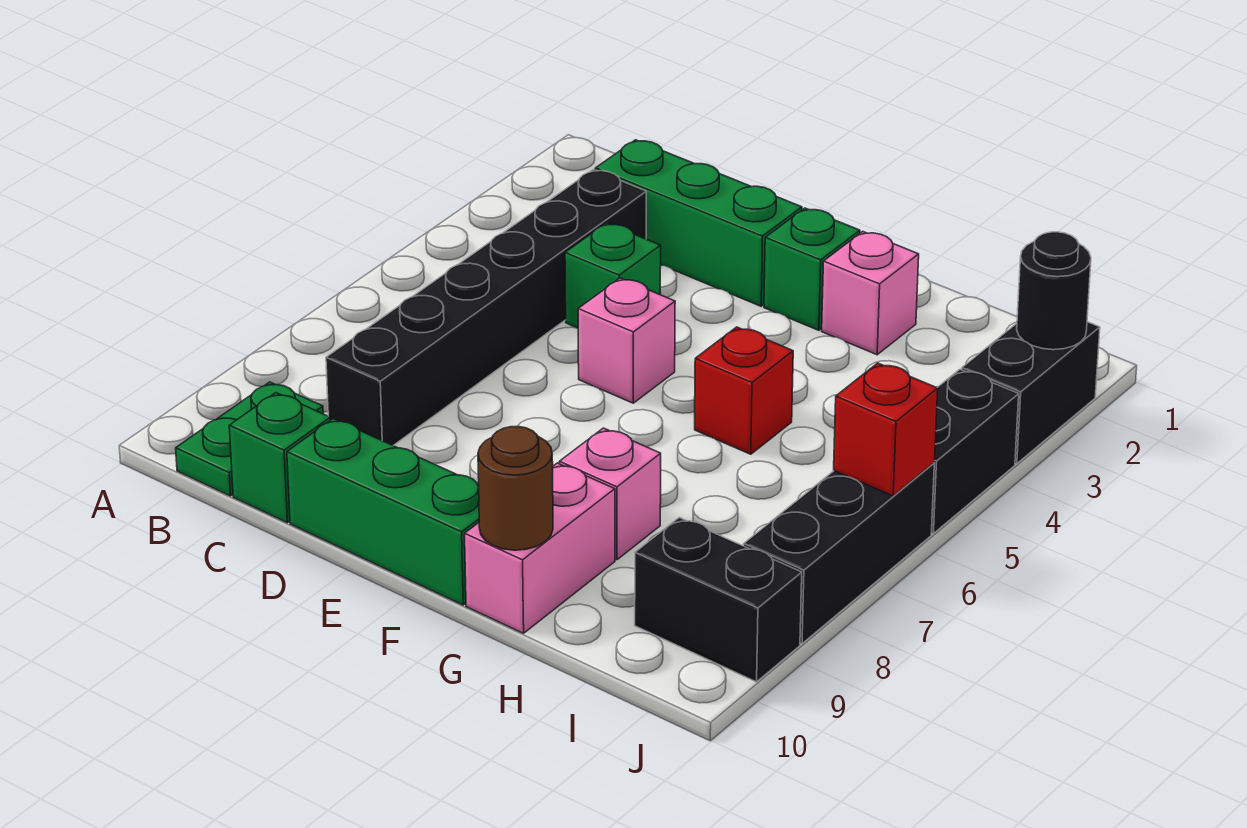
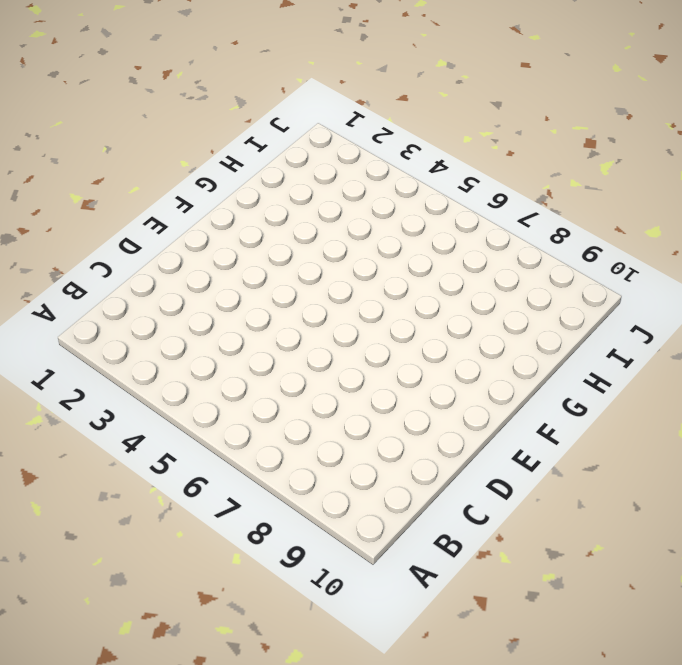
none -> green 1x2 plate [176,382,323,496]
none -> green 1x3 brick [595,140,802,306]
none -> black 1x6 brick [326,170,646,446]

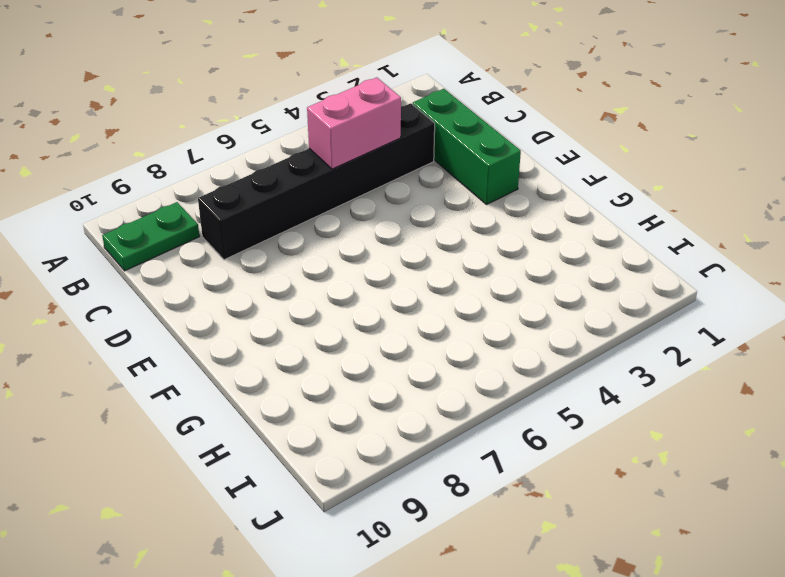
pink 1x2 brick [307,77,401,169] -> pink 1x2 brick moved to [465,463,615,633]
none -> green 1x1 brick [229,393,330,523]
none -> green 1x1 brick [565,223,661,328]
none -> green 1x3 brick [287,419,479,605]

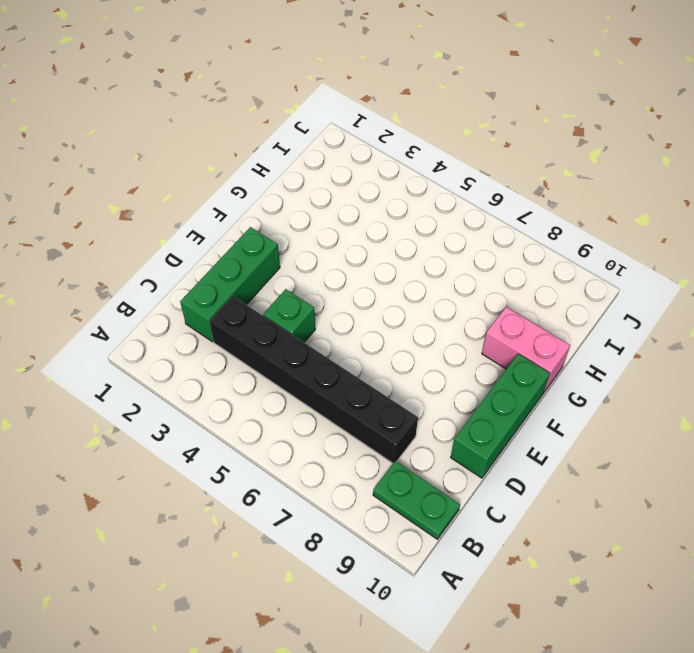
none -> green 1x1 brick [229,393,330,523]
none -> pink 1x1 brick [578,278,675,403]
none -> green 1x1 brick [764,208,860,330]

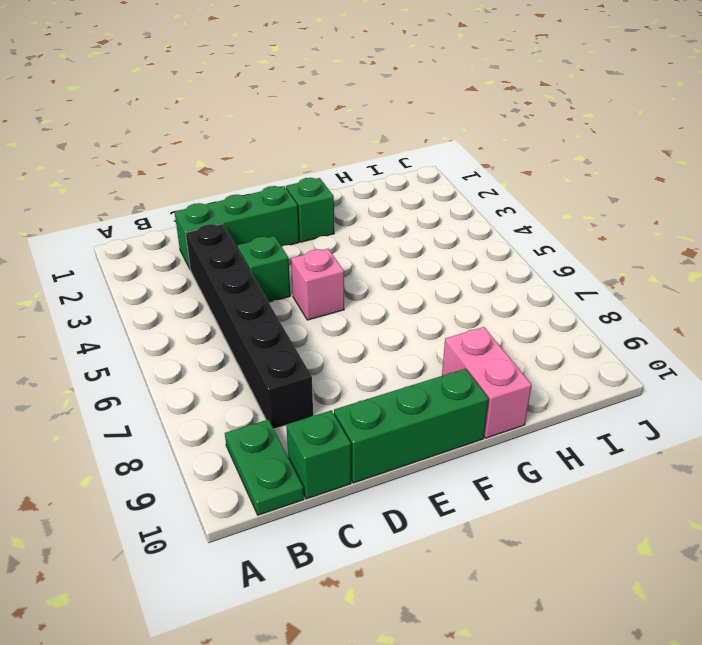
none -> pink 1x1 brick [822,232,919,355]
none -> red 1x1 brick [695,327,793,454]
none -> pink 1x1 brick [559,428,661,560]

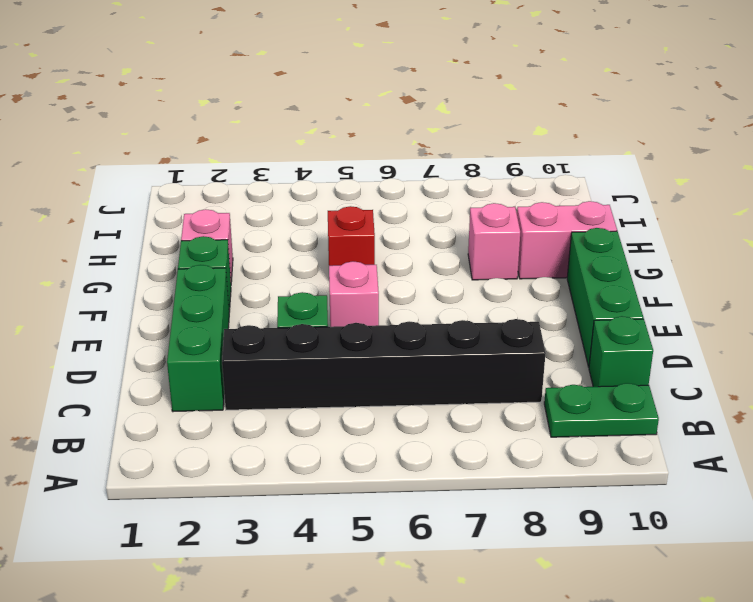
none -> black 1x2 brick [635,518,802,682]
none -> black 1x2 brick [962,322,1100,464]
none -> black 1x2 brick [932,369,1019,534]

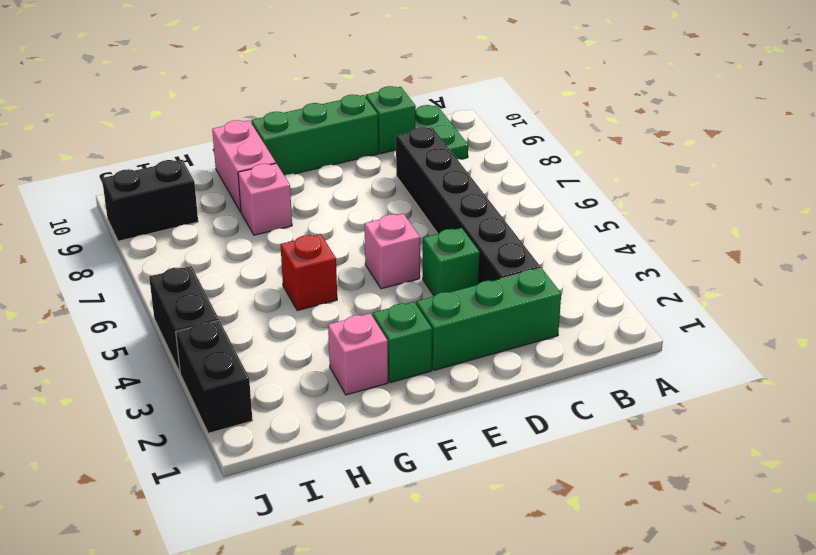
none -> black 1x3 brick [744,463,934,644]
none -> brown 1x1 round brick [478,427,553,550]
none -> black 1x1 round brick [1017,232,1091,350]

